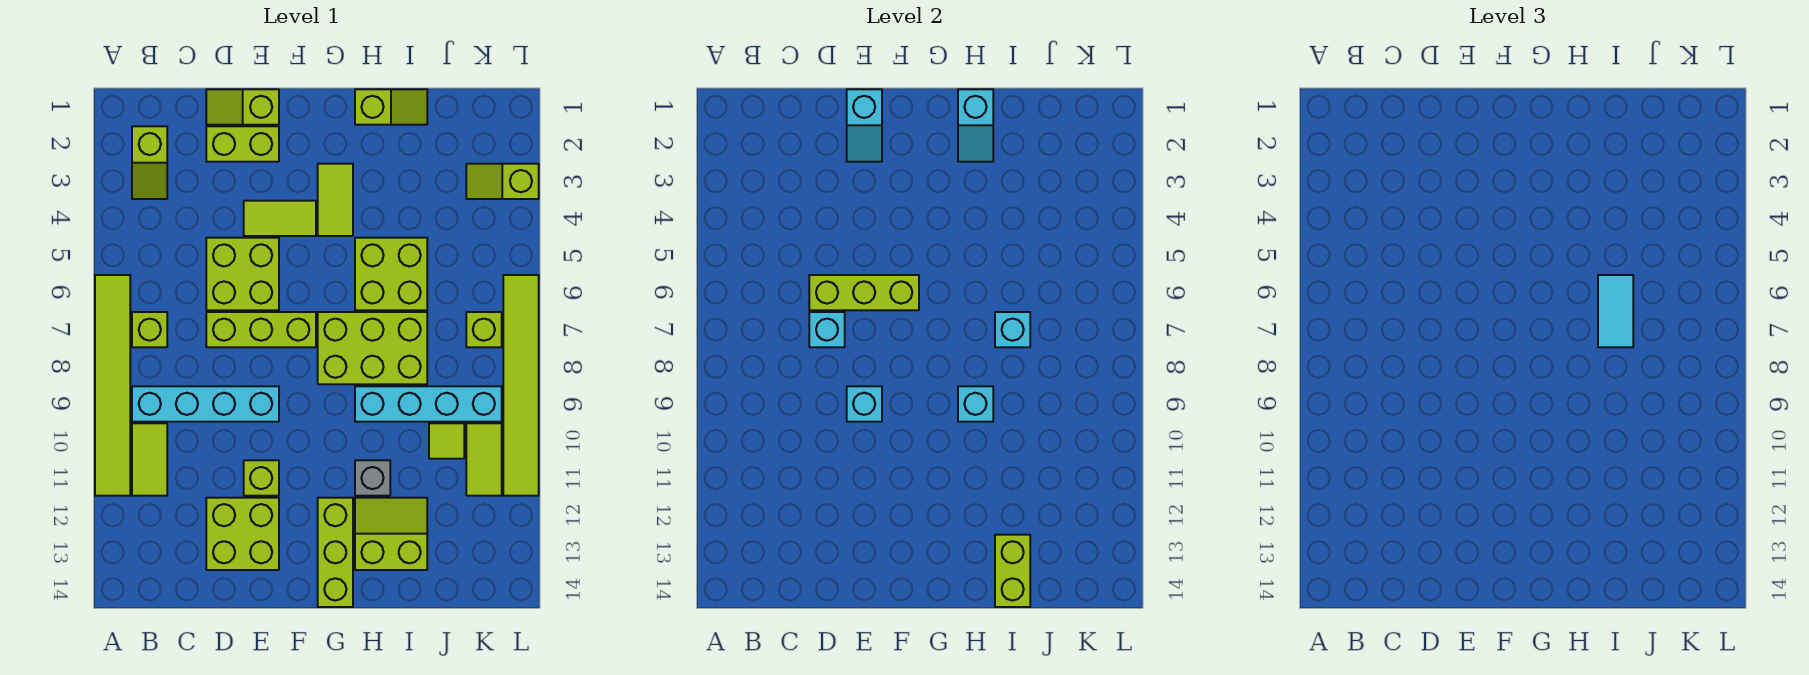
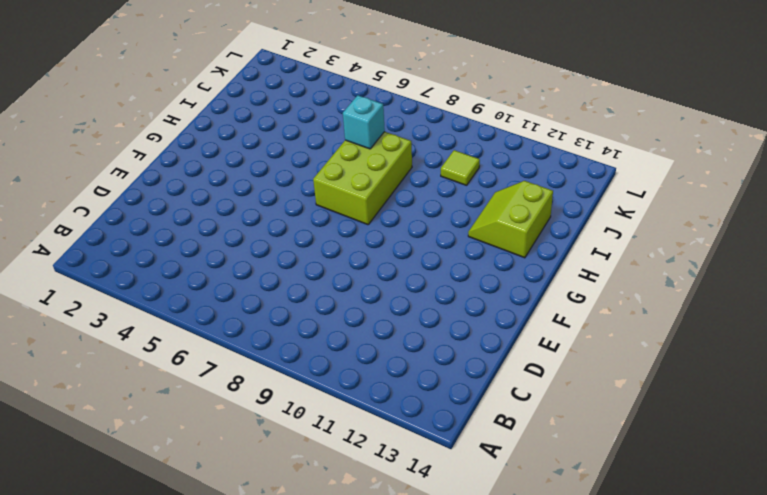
none -> lime 1x6 tile [95,275,130,496]
none -> lime 1x2 slope [132,126,167,199]
none -> lime 1x1 brick [132,312,167,347]
none -> cyan 1x4 brick [132,386,279,422]

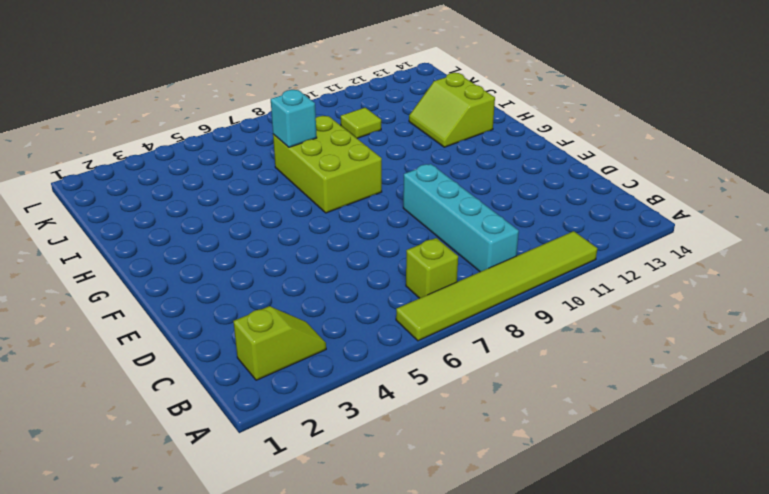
none -> lime 1x2 tile [132,423,167,496]
none -> lime 1x2 slope [206,89,279,125]
none -> lime 1x2 brick [206,126,279,162]
none -> lime 2x2 brick [206,238,279,310]

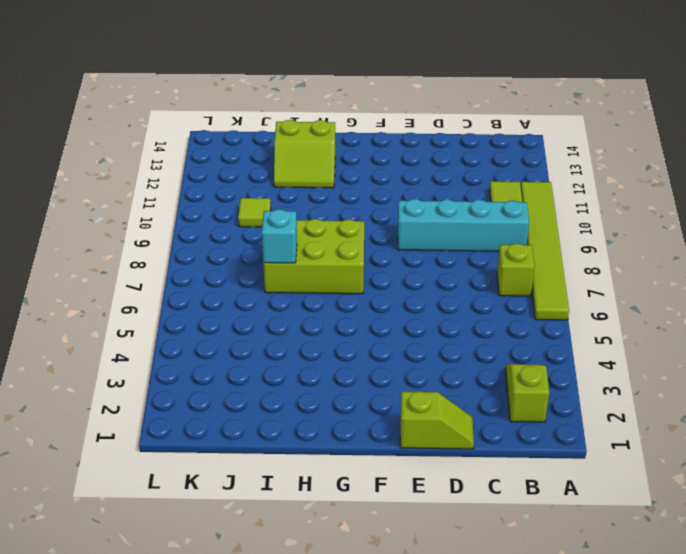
none -> lime 1x2 brick [206,126,279,162]
none -> lime 2x2 brick [206,238,279,310]
none -> lime 1x3 brick [206,312,316,347]
none -> lime 2x2 brick [206,498,279,570]

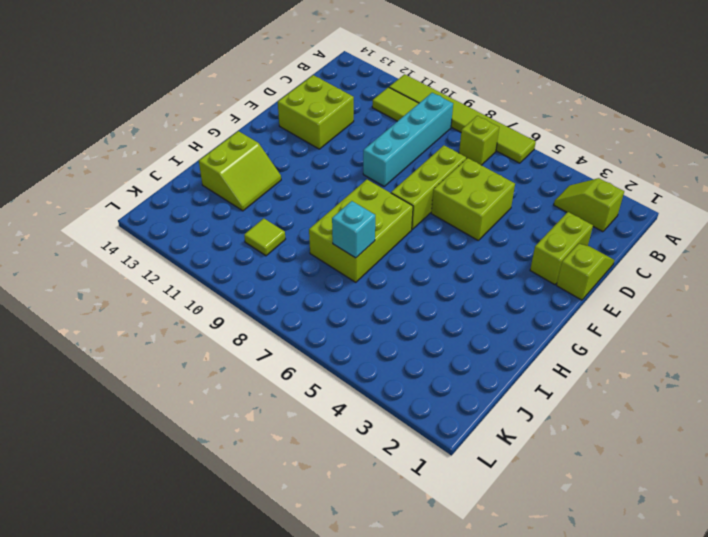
none -> lime 1x2 tile [244,201,316,236]
none -> lime 1x1 brick [244,460,279,496]
none -> lime 1x2 tile [318,164,353,236]
none -> lime 1x3 brick [318,498,353,607]

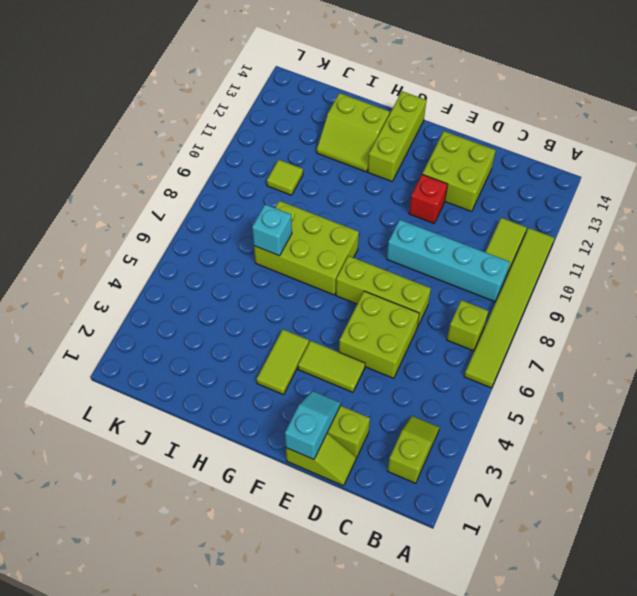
red 1x1 brick [409,174,448,223] -> lime 1x1 brick [244,460,279,496]
none -> lime 1x2 slope [355,89,427,125]
none -> lime 2x2 brick [355,238,427,310]
none -> cyan 1x4 brick [355,386,502,422]
none -> grey 1x1 brick [355,460,390,496]

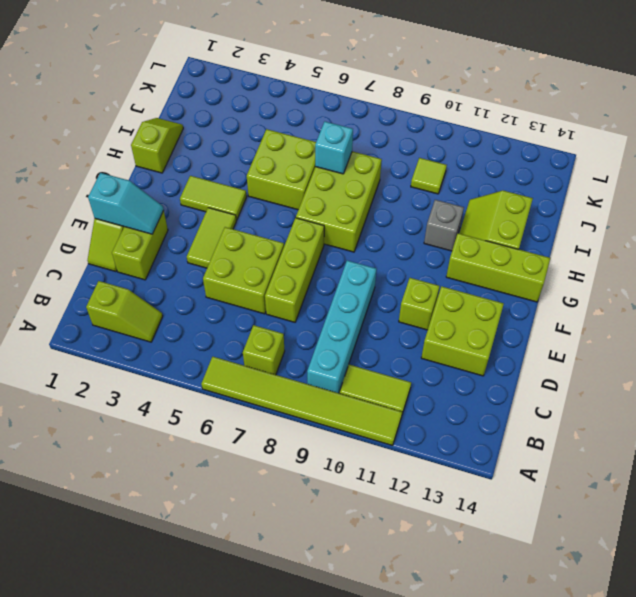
none -> cyan 1x4 brick [355,386,502,422]
none -> lime 1x2 slope [466,164,539,199]
none -> lime 1x1 brick [466,312,502,347]
none -> lime 1x2 tile [466,423,502,496]

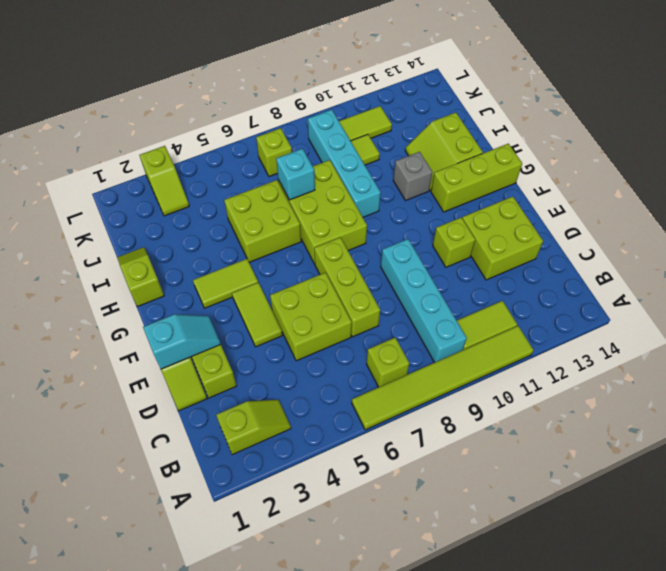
none -> lime 1x6 tile [503,275,539,496]
none -> lime 1x3 brick [809,275,919,310]
none -> cyan 1x1 brick [809,312,845,347]
none -> cyan 1x1 brick [847,386,882,422]

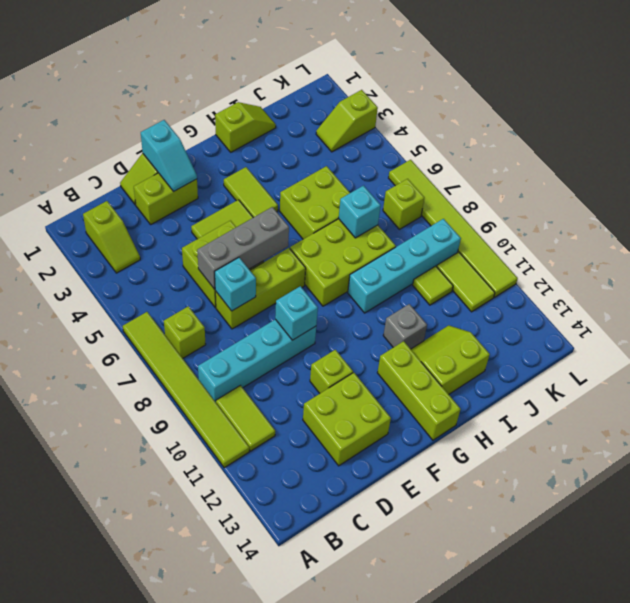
grey 1x3 brick [197,207,289,289] -> lime 1x3 brick [809,275,919,310]
none -> cyan 1x2 slope [958,89,993,162]
none -> cyan 1x1 brick [958,386,993,422]
none -> lime 1x2 brick [995,535,1030,607]
none -> cyan 1x2 tile [1598,275,1633,347]

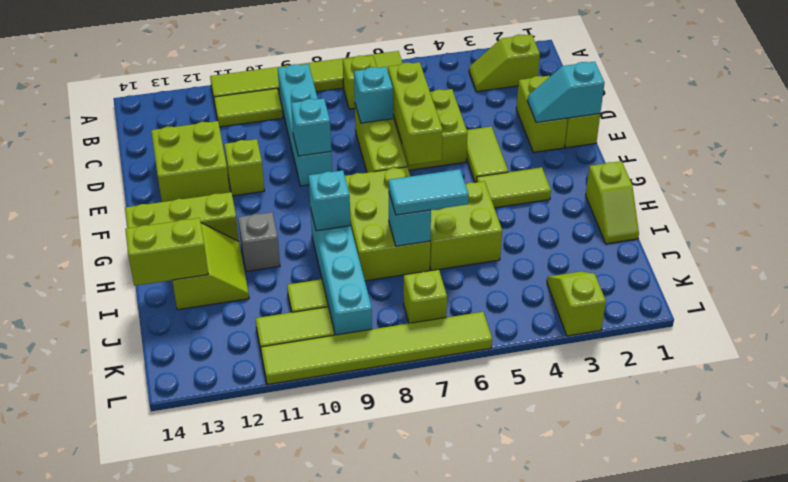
none -> cyan 1x2 slope [958,89,993,162]

